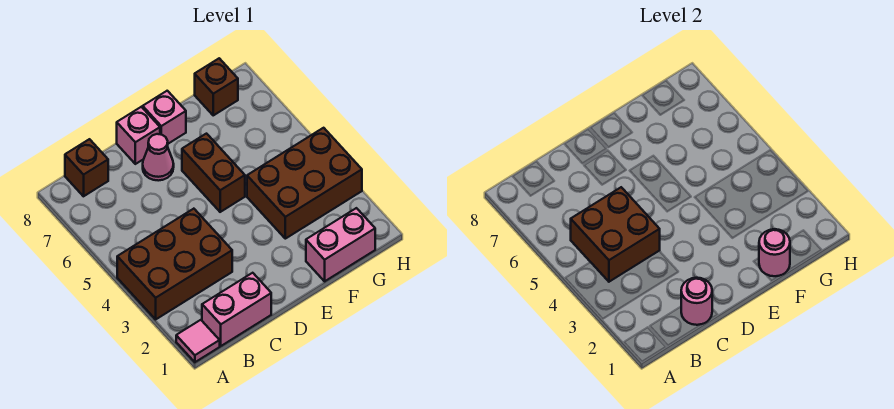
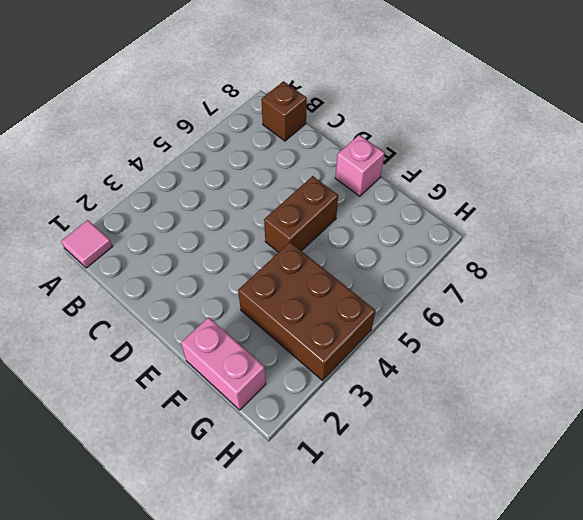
none -> brown 2x3 brick [117,209,232,319]
none -> pink 1x2 brick [202,273,271,346]
none -> pink 1x1 cone [143,134,174,181]

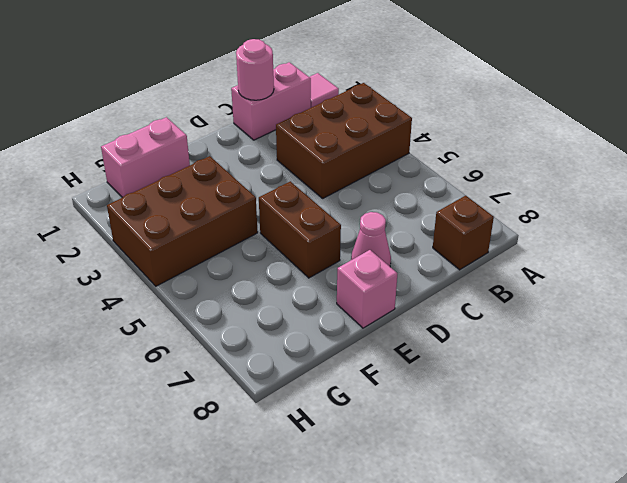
none -> pink 1x1 brick [117,107,160,164]
none -> brown 1x1 brick [195,58,238,115]
none -> brown 2x2 brick [571,187,660,282]

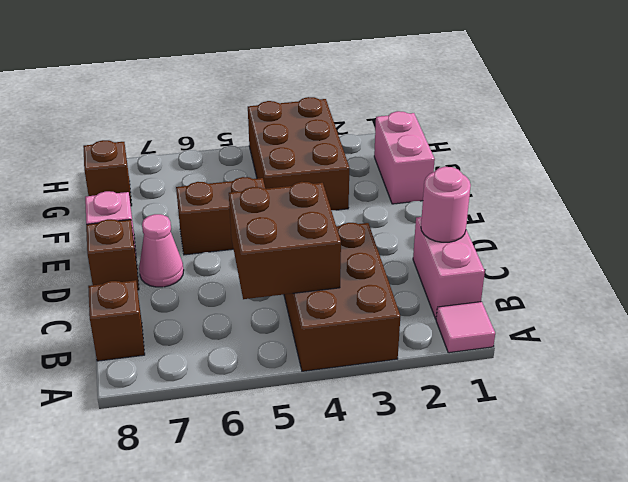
brown 1x1 brick [86,219,139,290] -> pink 1x1 brick [117,107,160,164]
none -> pink 1x1 round brick [759,229,790,276]

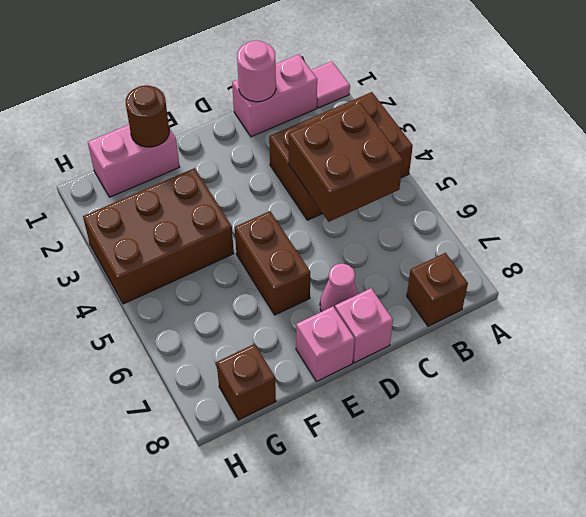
brown 1x1 round brick [126,85,169,147] -> pink 1x1 round brick [759,229,790,276]

